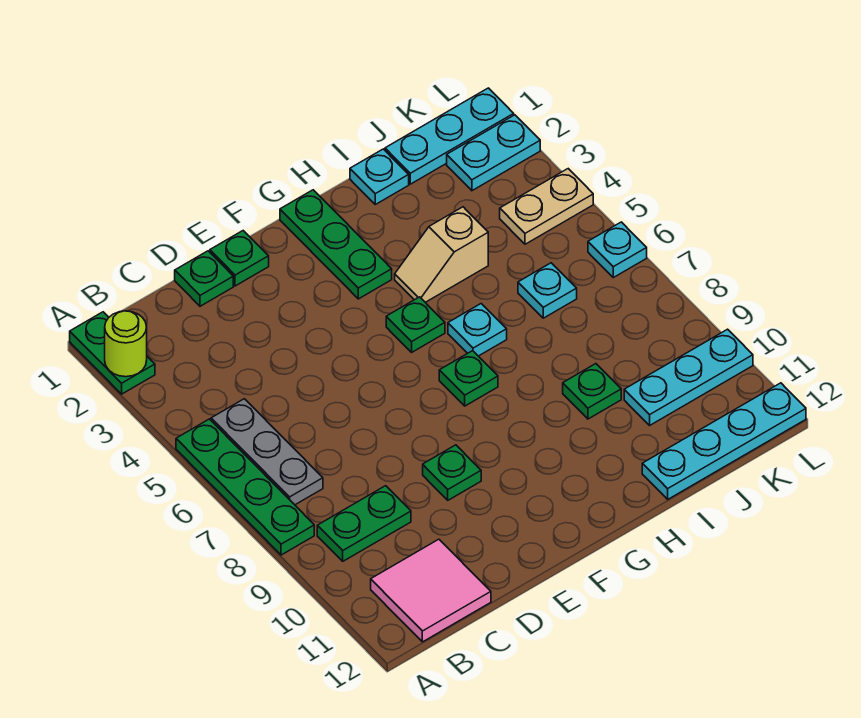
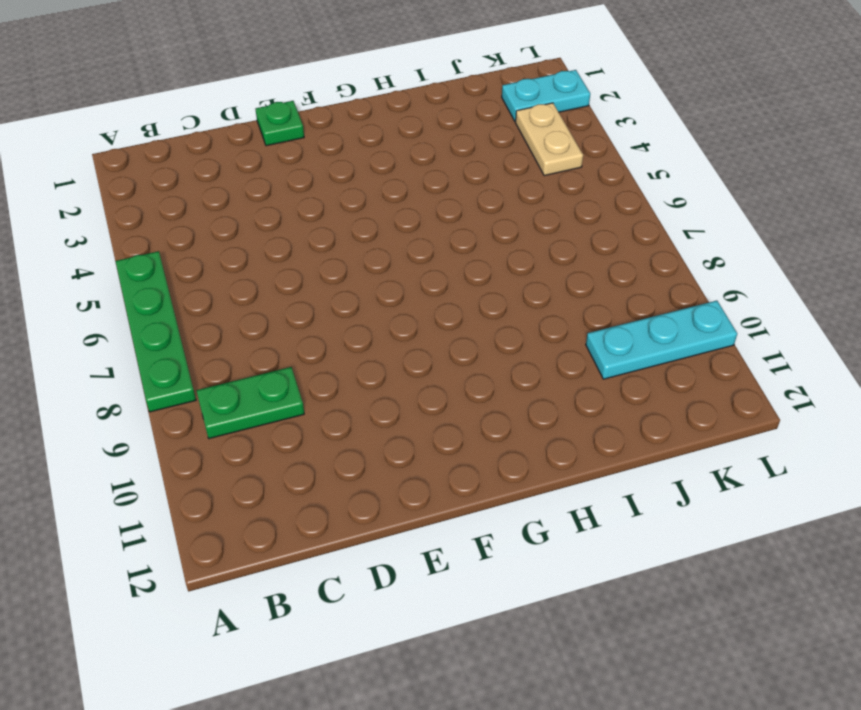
tan 1x2 plate [516,103,583,176] -> tan 1x2 plate turned to [500,169,593,244]
none -> green 1x2 plate [70,312,155,394]
none -> grey 1x3 plate [211,399,323,505]
none -> pink 2x2 tile [371,539,491,642]

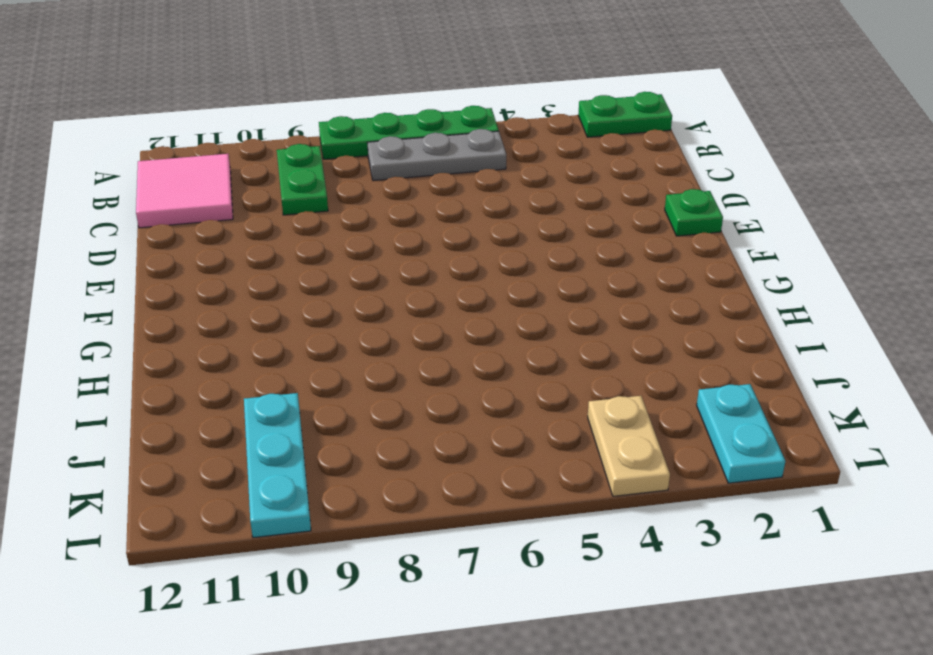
none -> green 1x1 plate [175,251,233,306]
none -> green 1x1 plate [423,445,481,500]
none -> green 1x3 plate [280,190,392,299]

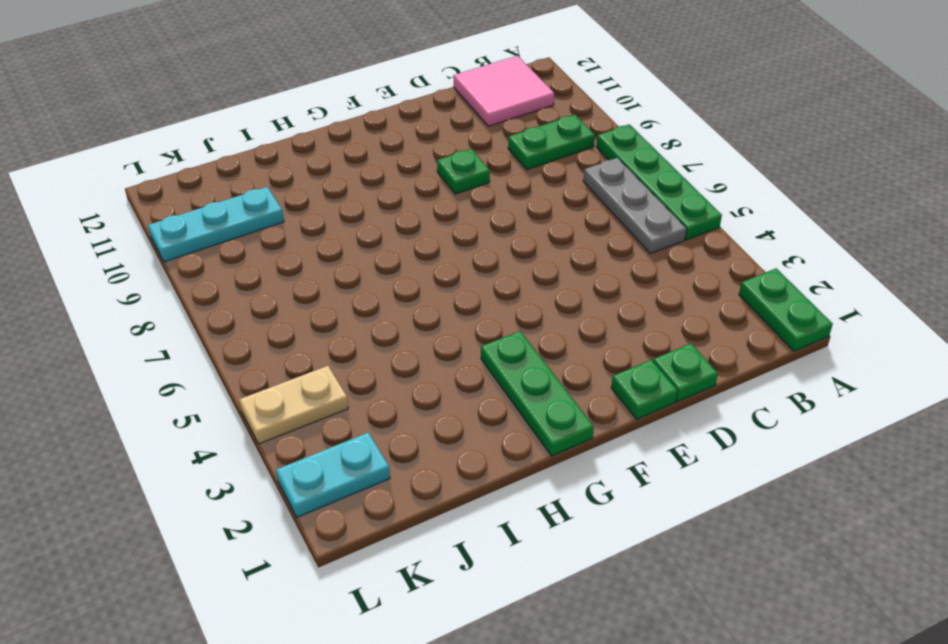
none -> green 1x1 plate [386,297,445,352]
none -> green 1x1 plate [439,351,498,406]
none -> tan 1x2 slope [395,207,488,302]

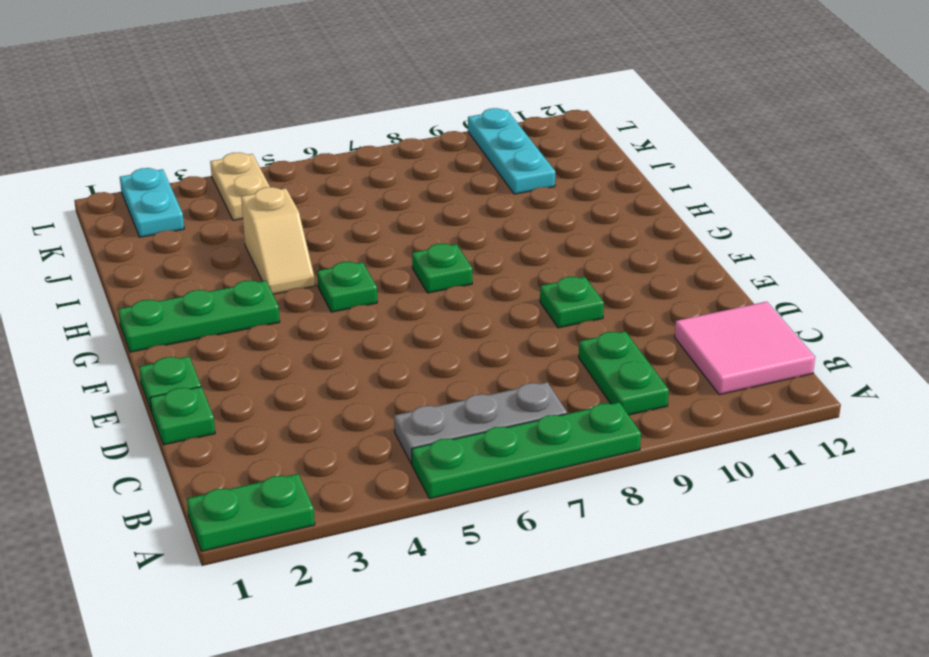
none -> cyan 1x1 plate [448,304,507,356]
none -> cyan 1x1 plate [350,149,409,204]
none -> green 1x1 plate [563,364,621,419]

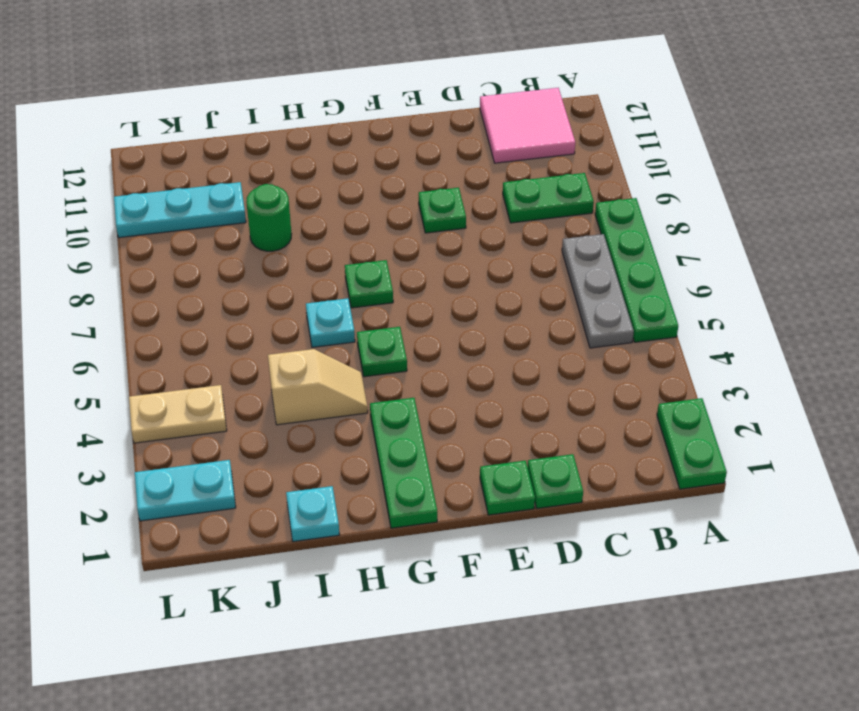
green 1x1 round brick [246,184,291,251] -> green 1x1 plate [563,364,621,419]
none -> cyan 1x4 plate [642,383,806,499]
none -> cyan 1x3 plate [385,88,514,184]
none -> cyan 1x1 plate [518,263,577,318]

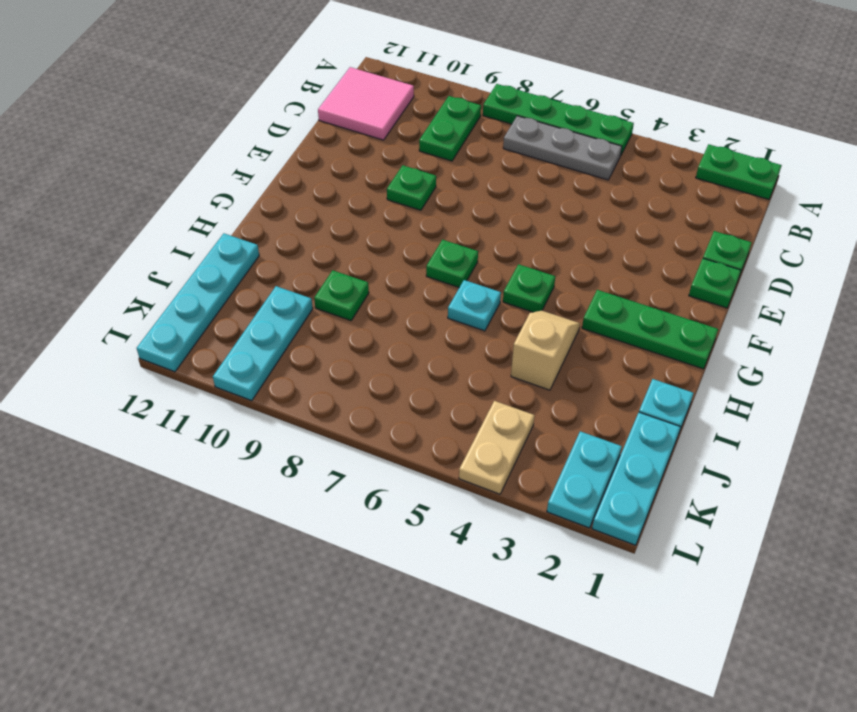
none -> cyan 1x1 plate [518,263,577,318]
none -> cyan 1x1 plate [588,222,647,277]
none -> lime 1x1 round brick [105,311,147,377]

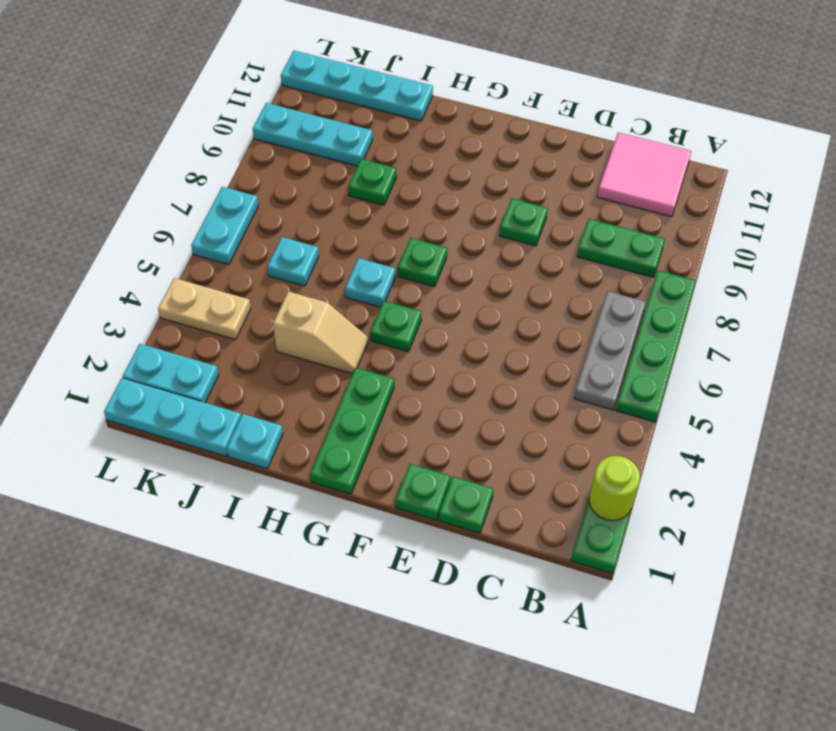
cyan 1x2 plate [191,187,258,265] -> cyan 1x1 plate [588,222,647,277]

